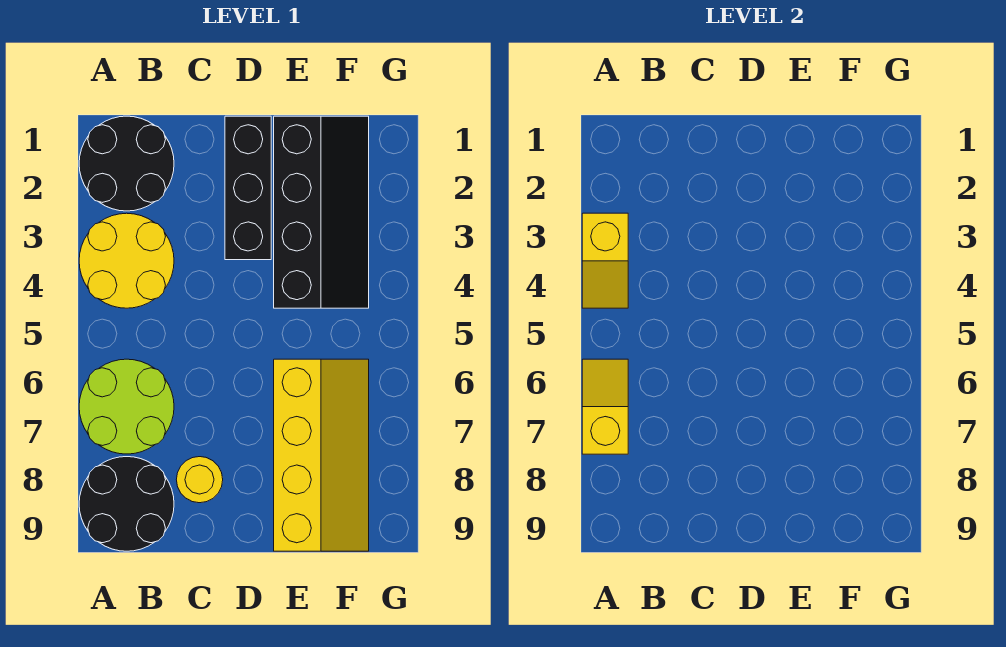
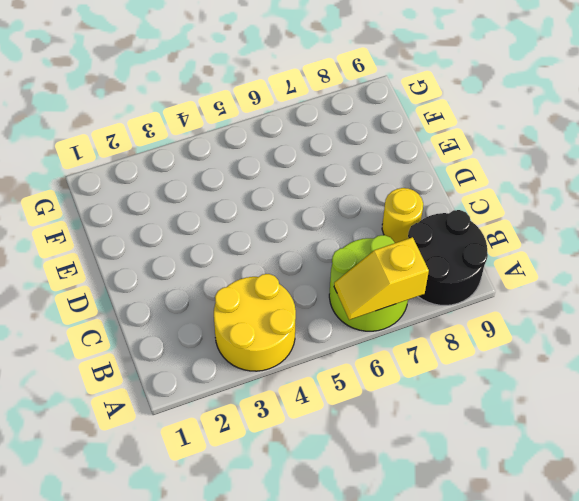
none -> black 2x2 round brick [79,116,174,211]
none -> black 1x3 brick [225,116,271,260]

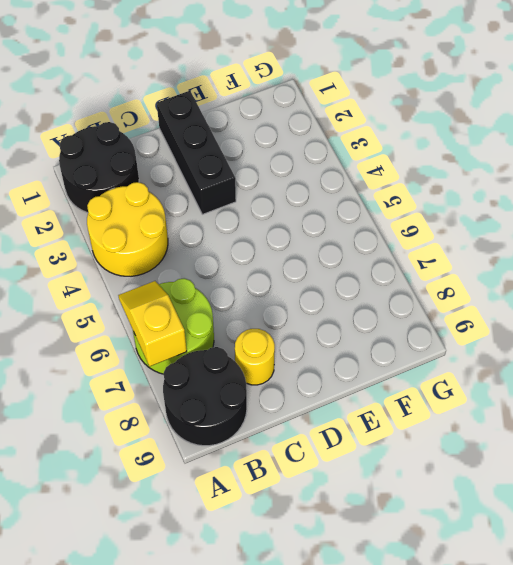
none -> black 2x4 slope [274,116,369,308]
none -> yellow 2x4 slope [274,359,369,551]

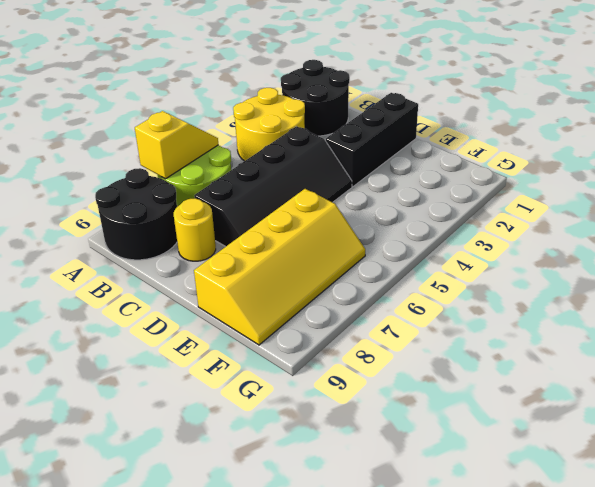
black 2x4 slope [194,126,352,247] -> black 2x4 slope moved to [274,116,369,308]
none -> yellow 1x2 slope [582,213,628,308]

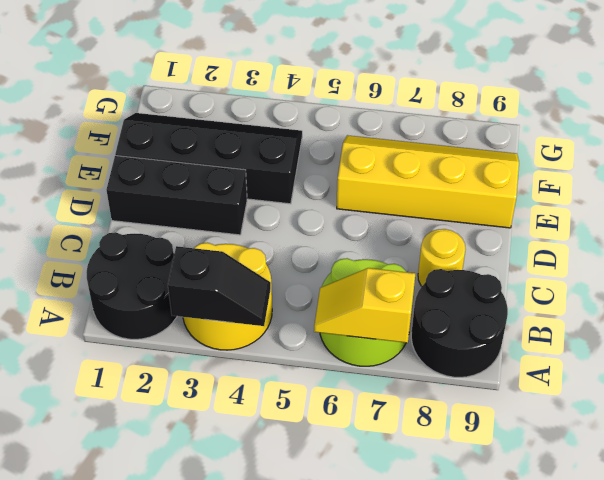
black 1x2 slope [168,246,271,326] -> yellow 1x2 slope [582,213,628,308]

